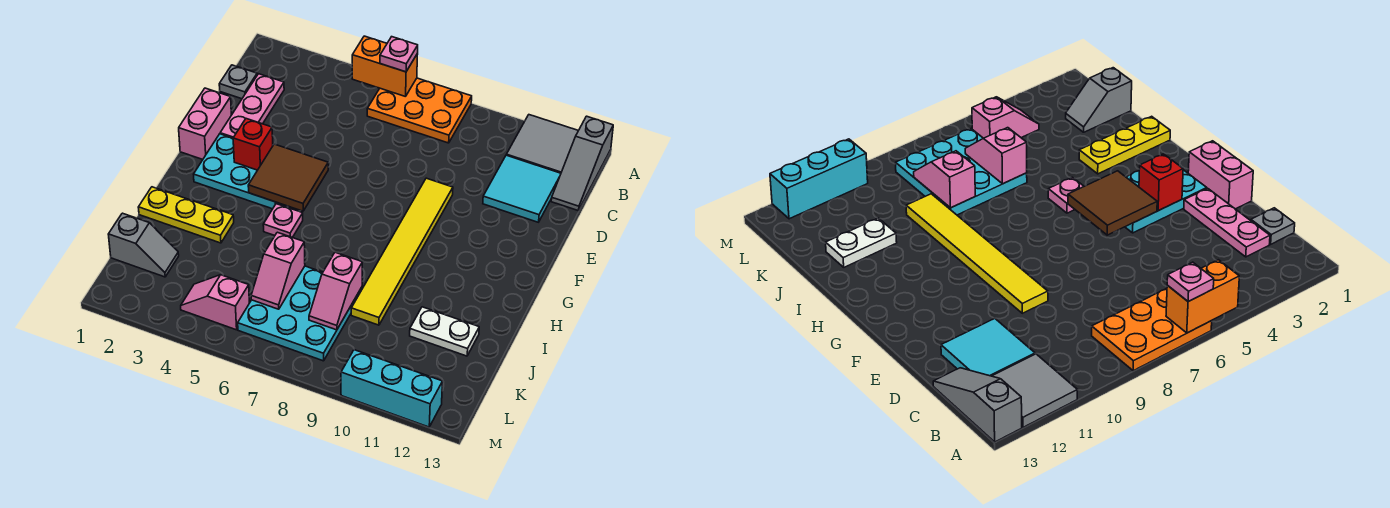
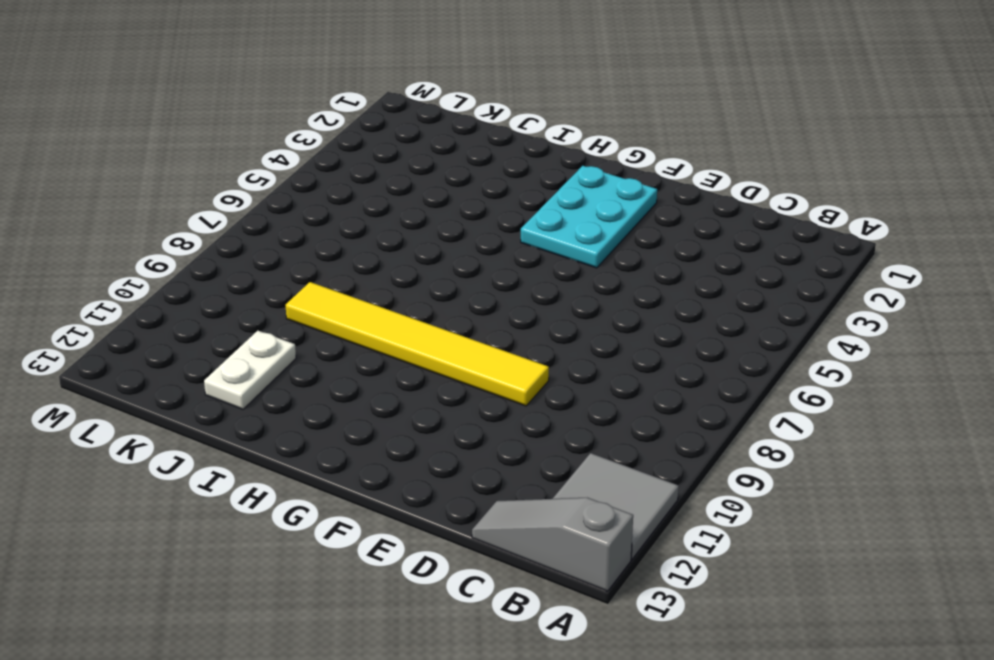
none -> orange 2x3 plate [367,78,472,143]
none -> grey 1x1 plate [219,65,257,99]
none -> pink 1x3 plate [220,74,284,138]

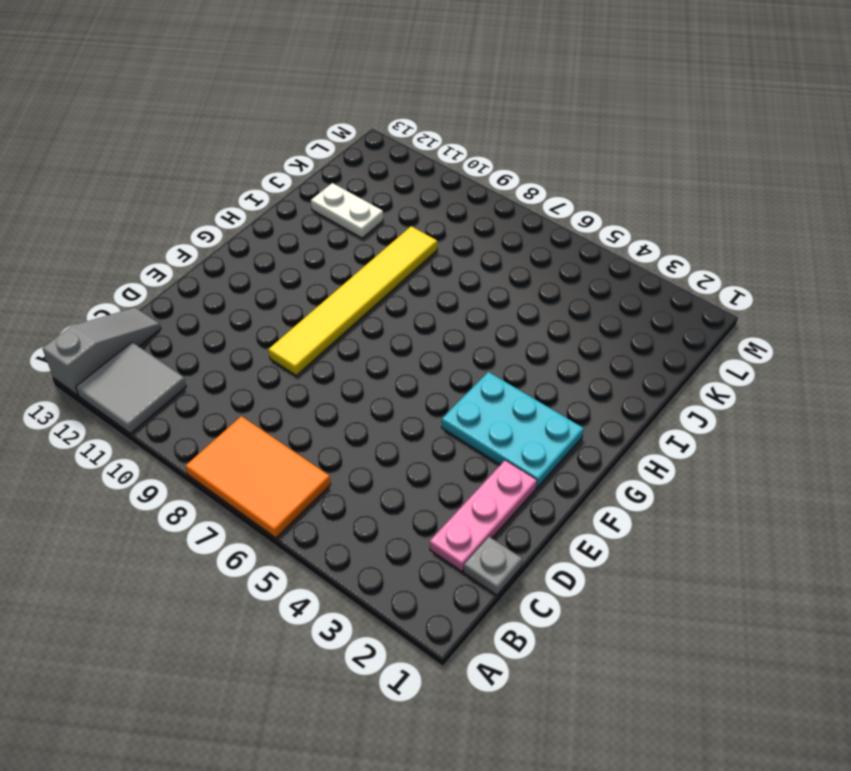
orange 2x3 tile [186,416,331,538] -> orange 2x3 plate [367,78,472,143]
none -> cyan 2x2 tile [483,155,561,222]
none -> pink 1x2 brick [179,88,231,159]
none -> pink 1x1 plate [263,204,303,237]

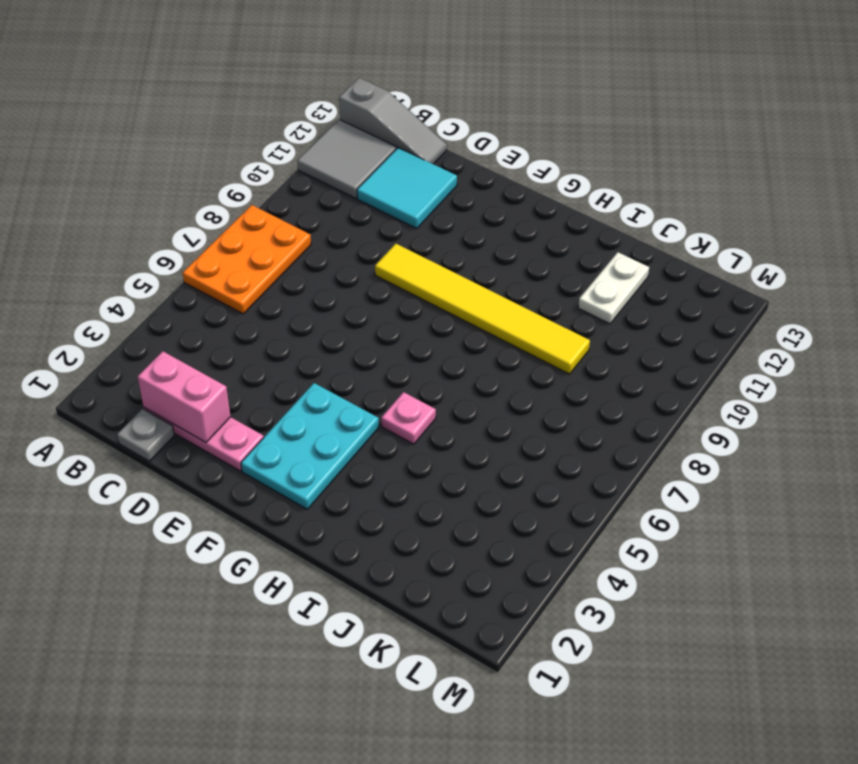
pink 1x2 brick [138,351,231,442] -> pink 1x2 brick moved to [179,88,231,159]
none -> yellow 1x3 plate [138,187,234,243]
none -> cyan 3x3 plate [238,266,362,361]
none -> grey 1x2 slope [108,213,179,277]

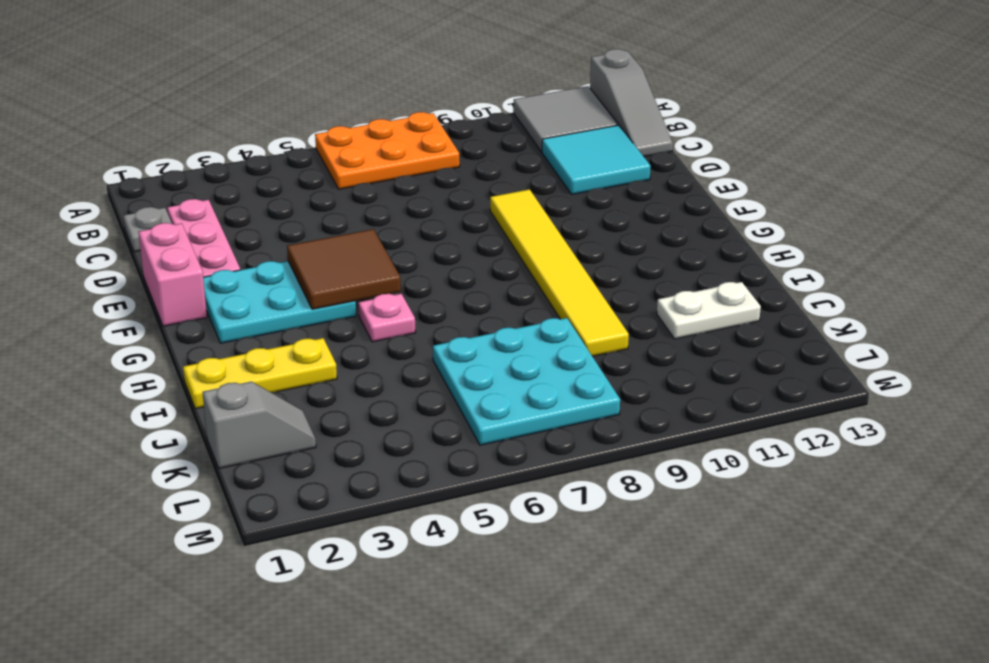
none -> pink 1x2 slope [181,275,249,330]
none -> cyan 1x3 brick [341,350,443,427]
none -> orange 1x2 brick [352,36,418,97]

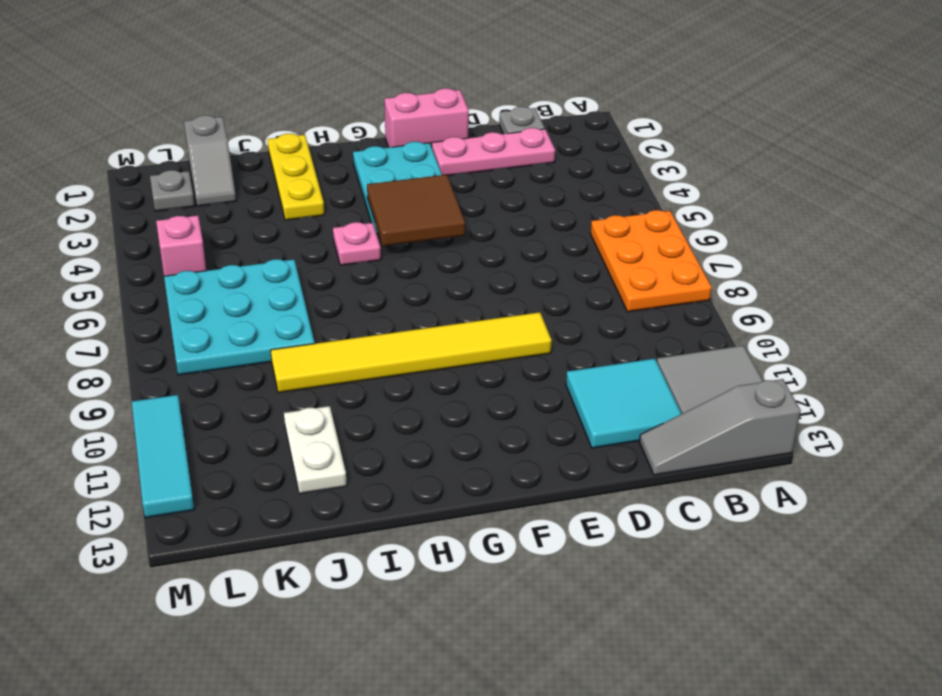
grey 1x1 plate [150,170,195,211] -> none
cyan 1x3 tile [132,395,194,518] -> cyan 1x3 brick [341,350,443,427]
none -> orange 1x2 brick [352,36,418,97]
none -> red 1x1 brick [233,119,273,170]
none -> pink 1x2 slope [251,232,305,309]

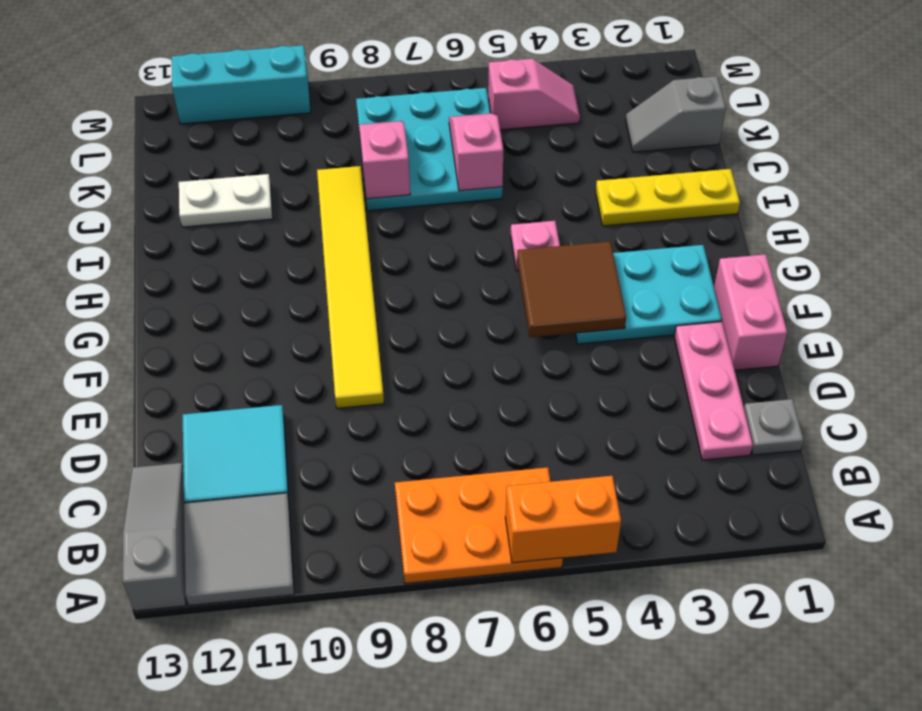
none -> red 1x1 brick [233,119,273,170]
none -> pink 1x1 plate [380,37,418,72]

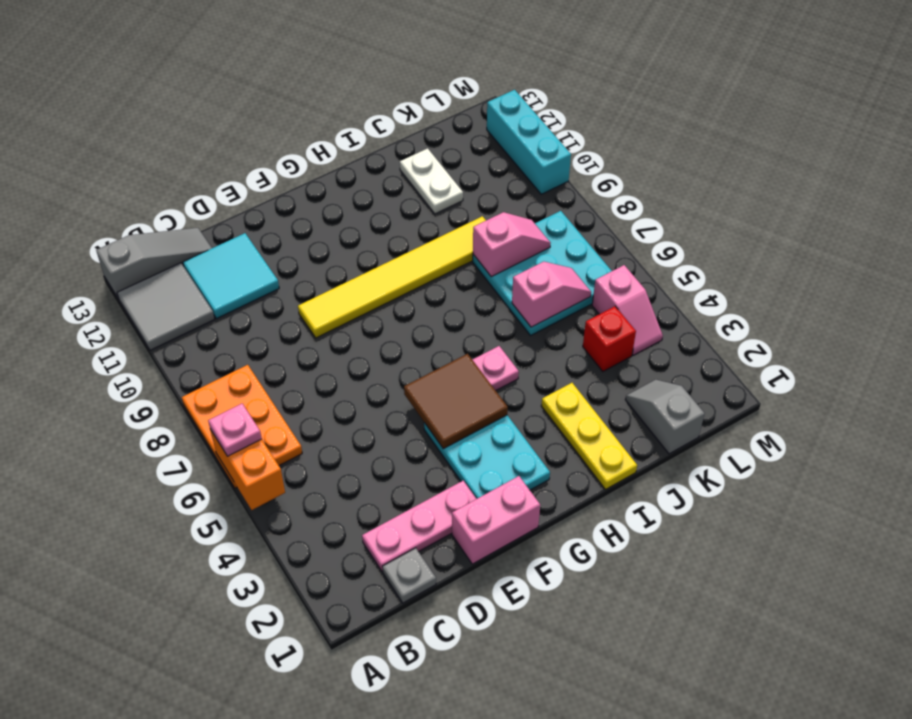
red 1x1 brick [583,306,636,371] -> red 1x1 brick moved to [233,119,273,170]

